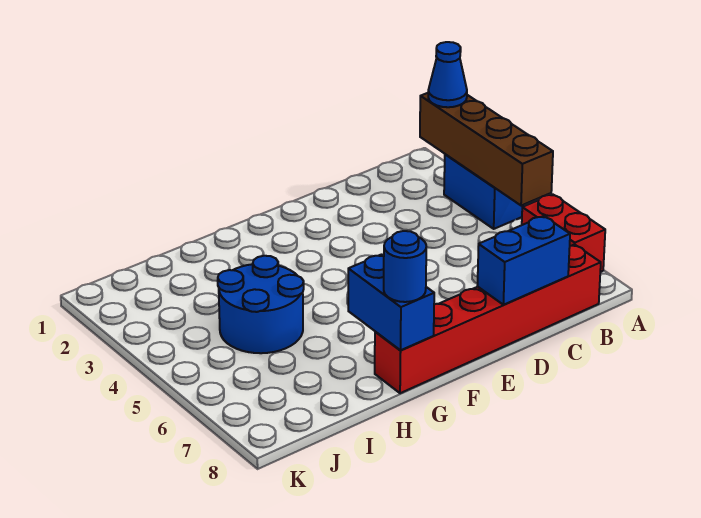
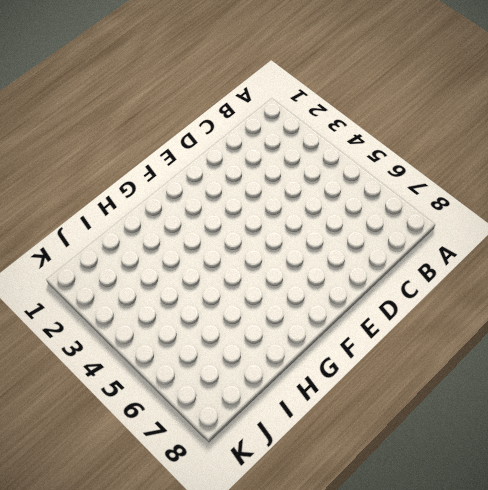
none -> blue 1x2 brick [444,154,524,229]
none -> red 1x2 brick [522,194,605,272]

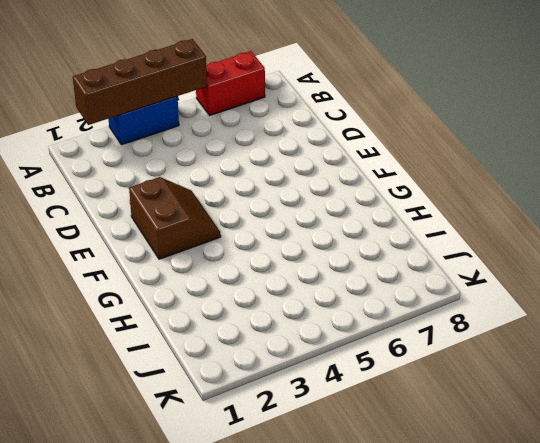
brown 2x2 slope [129,177,221,259] -> none
none -> red 1x6 brick [375,244,601,393]
none -> blue 2x2 round brick [218,256,304,353]

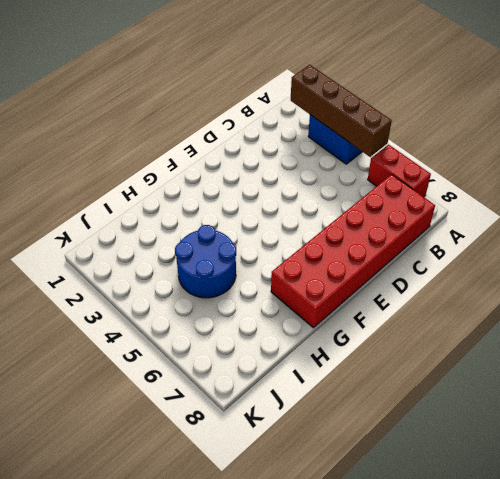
red 2x6 brick [271,174,435,328] -> red 1x6 brick [375,244,601,393]
none -> blue 1x2 brick [477,216,570,305]
none -> blue 1x2 brick [348,255,434,350]

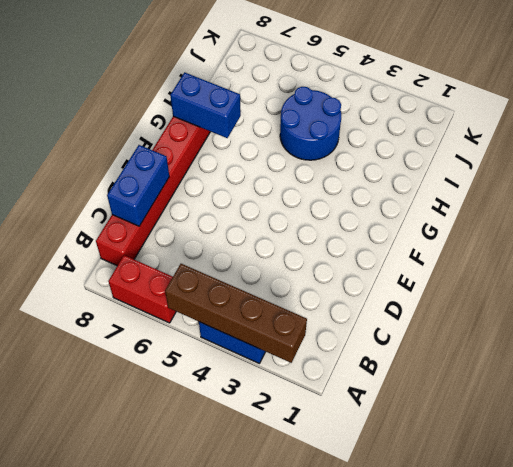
none -> blue 1x1 cone [428,42,467,107]
none -> blue 1x1 round brick [384,231,426,302]

